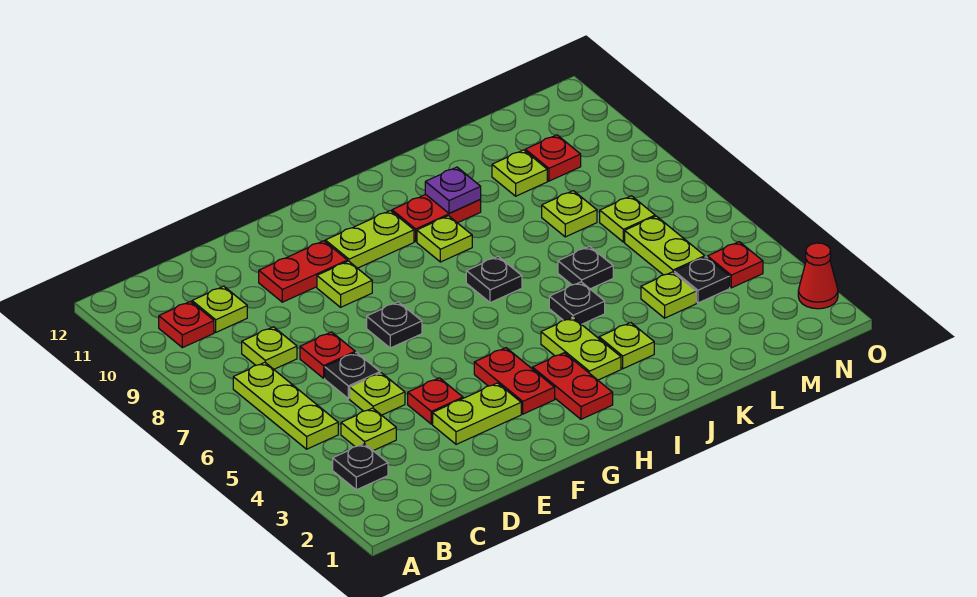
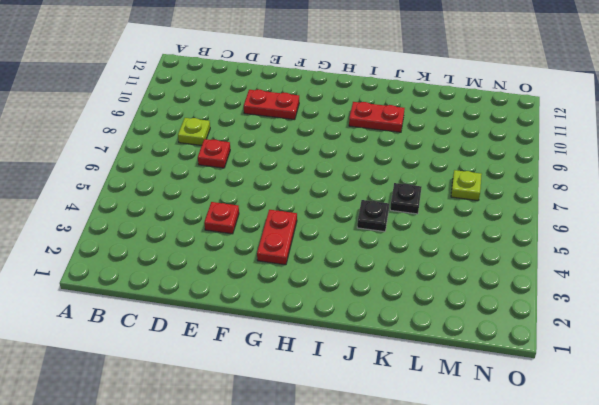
none -> black 1x1 plate [333,444,388,490]
none -> lime 1x3 plate [233,362,338,449]
none -> red 1x1 plate [159,301,214,348]
none -> lime 1x1 plate [341,408,396,451]

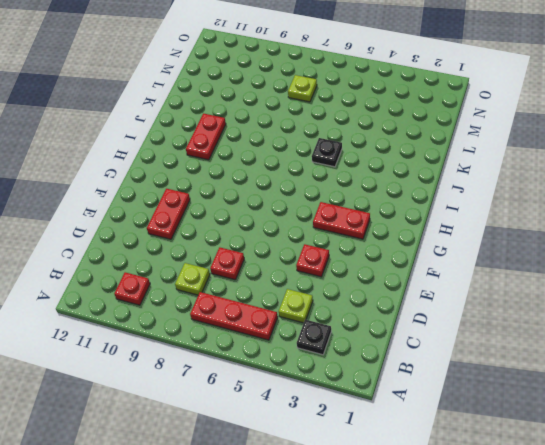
red 1x3 plate [190,292,278,340] -> lime 1x3 plate [233,362,338,449]
none -> lime 1x1 plate [192,286,247,332]
none -> lime 1x1 plate [350,373,405,415]
none -> black 1x1 plate [325,352,380,399]
none -> lime 1x2 plate [433,383,521,444]

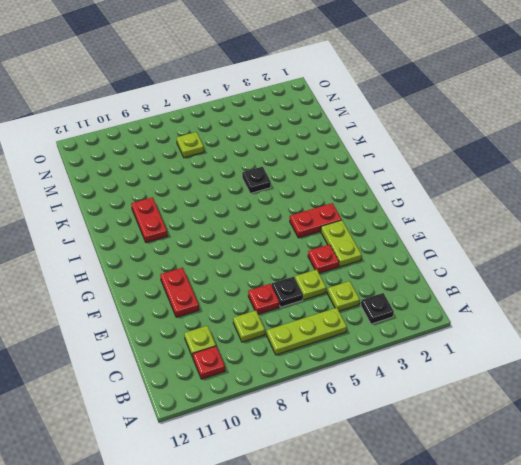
none -> black 1x1 plate [367,302,422,348]
none -> lime 1x1 plate [317,261,372,307]
none -> lime 1x2 plate [325,211,414,268]
none -> red 1x2 plate [532,353,613,419]

